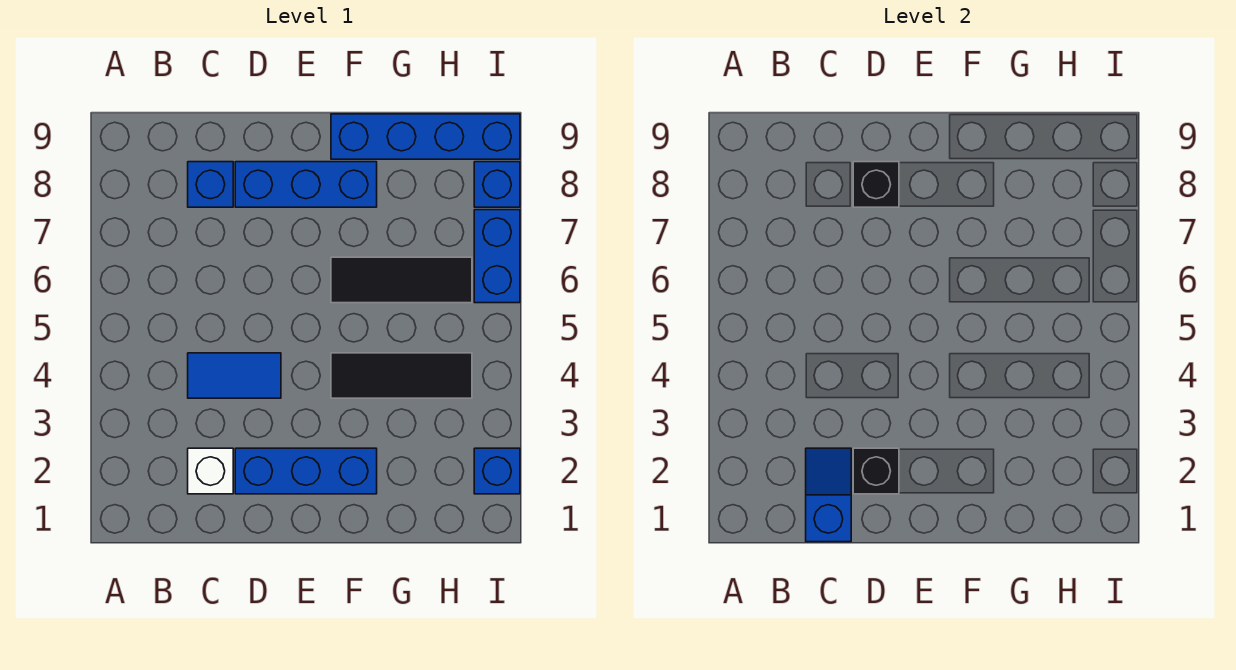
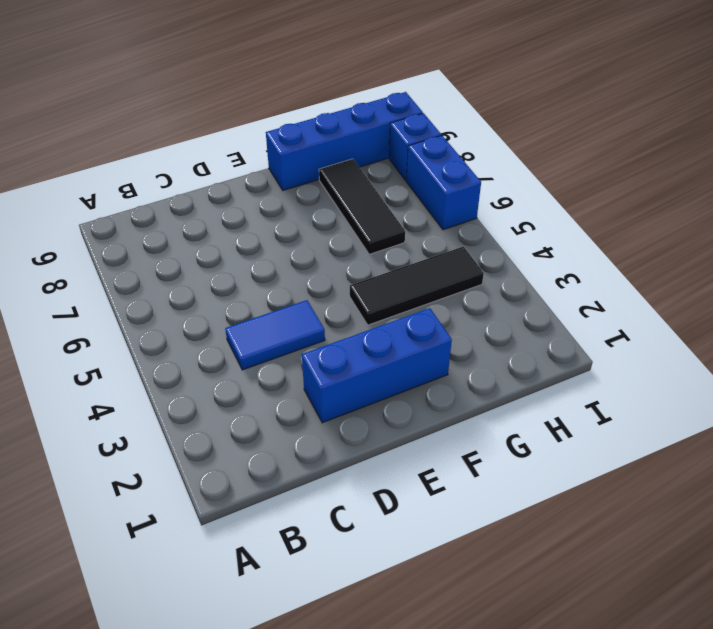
black 1x3 tile [319,159,405,254] -> black 1x3 tile turned to [331,257,472,303]
none -> white 1x1 brick [188,448,233,494]
none -> blue 1x1 brick [188,162,233,207]
none -> blue 1x3 brick [235,162,377,207]

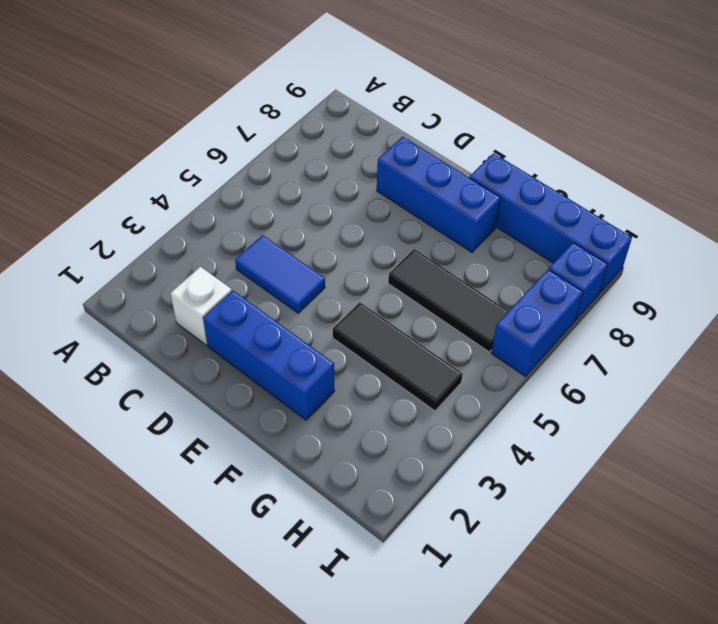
none -> blue 1x1 brick [188,162,233,207]
none -> blue 1x1 brick [474,448,520,494]
none -> blue 1x2 slope [806,448,851,542]

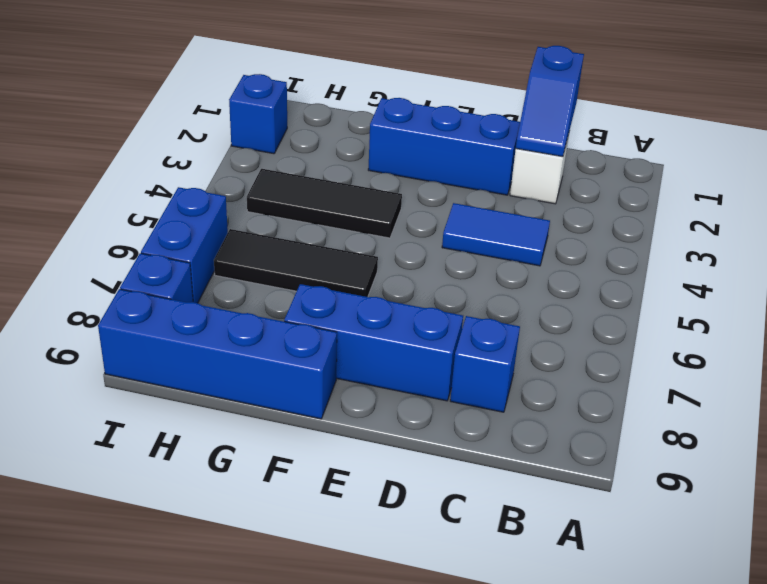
none -> black 1x1 brick [853,448,899,494]
none -> black 1x1 brick [853,162,899,207]

